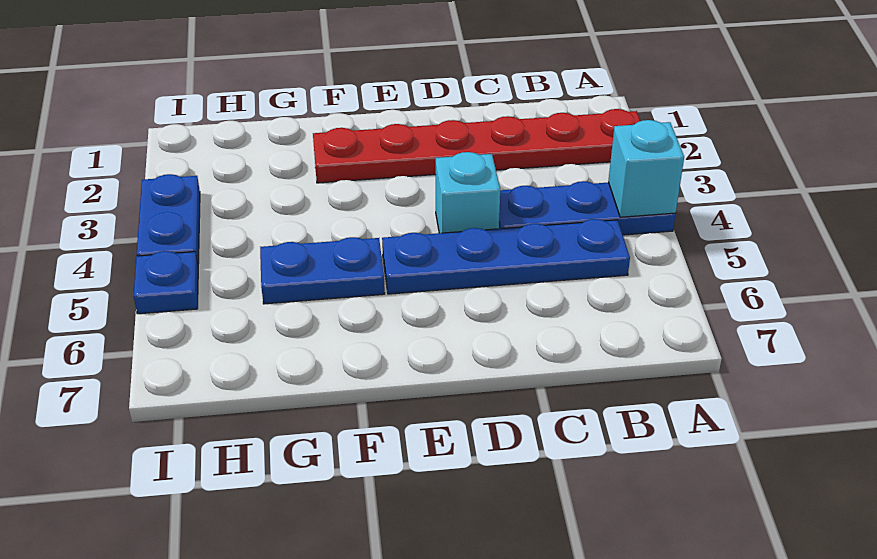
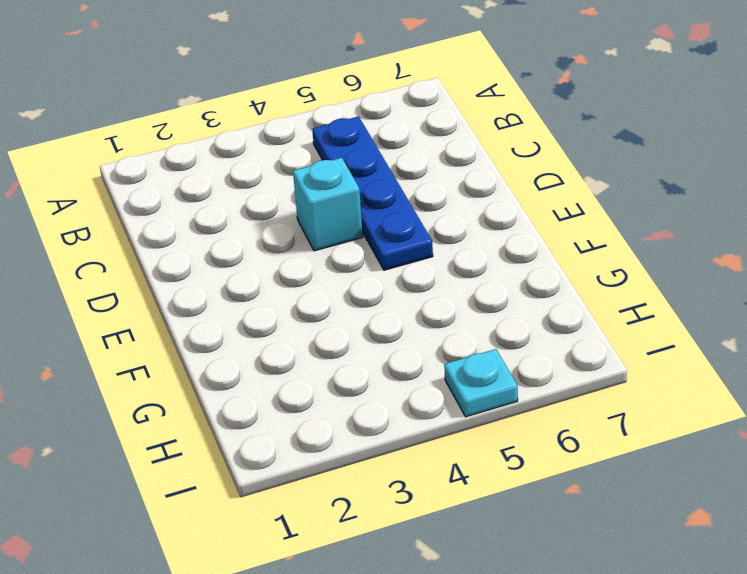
cyan 1x1 plate [444,349,518,417] -> blue 1x1 plate [134,251,198,314]
none -> red 1x6 plate [313,109,640,183]
none -> blue 1x3 plate [499,181,675,235]

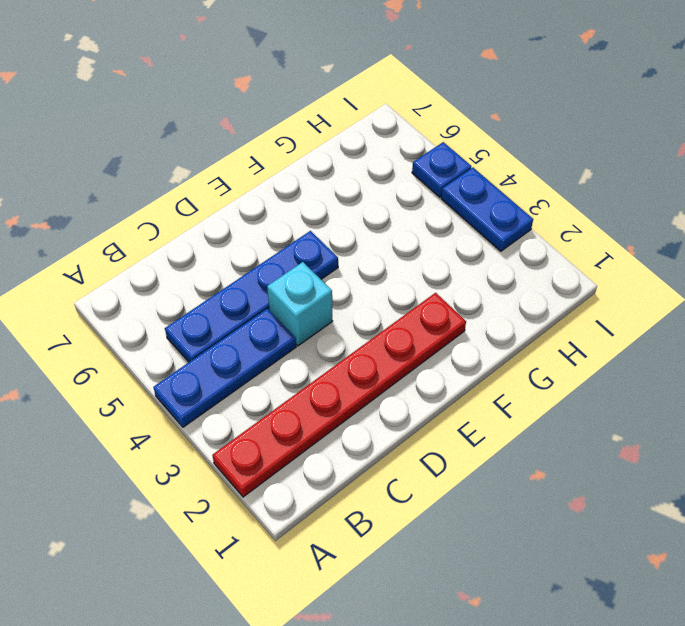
none -> blue 1x2 plate [260,237,385,304]
none -> cyan 1x1 brick [608,120,684,217]

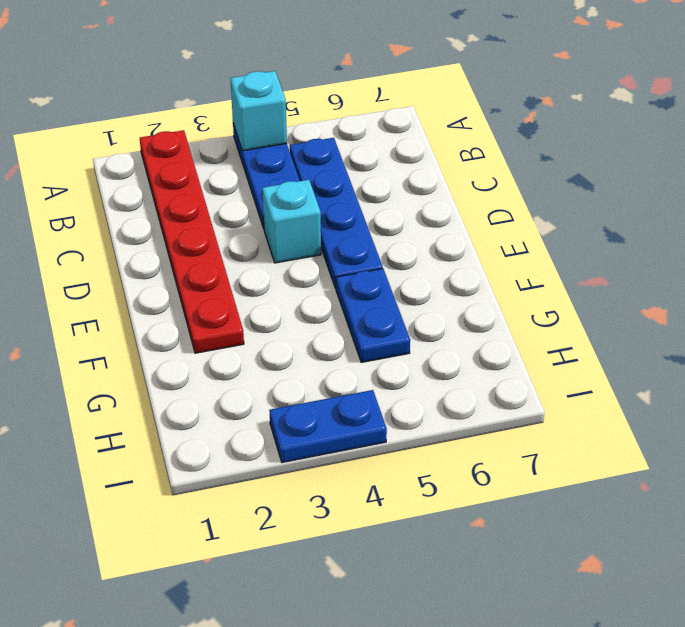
none -> blue 1x1 plate [134,251,198,314]

